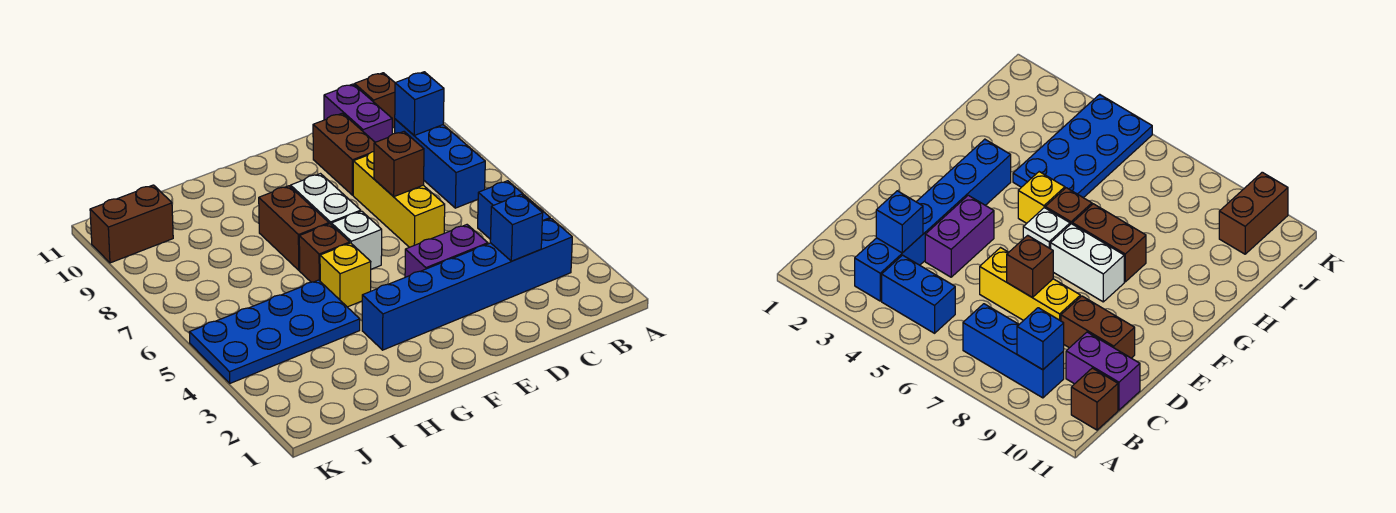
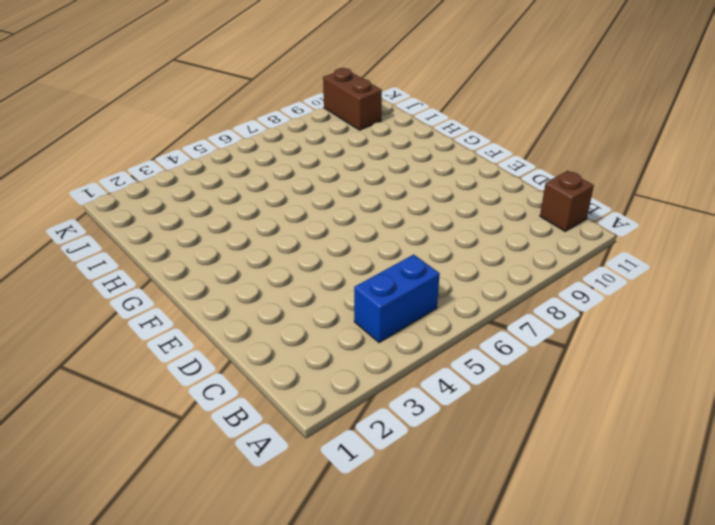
none -> blue 1x6 brick [362,219,572,350]
none -> blue 1x3 brick [394,119,485,208]
none -> purple 1x2 brick [324,84,392,142]

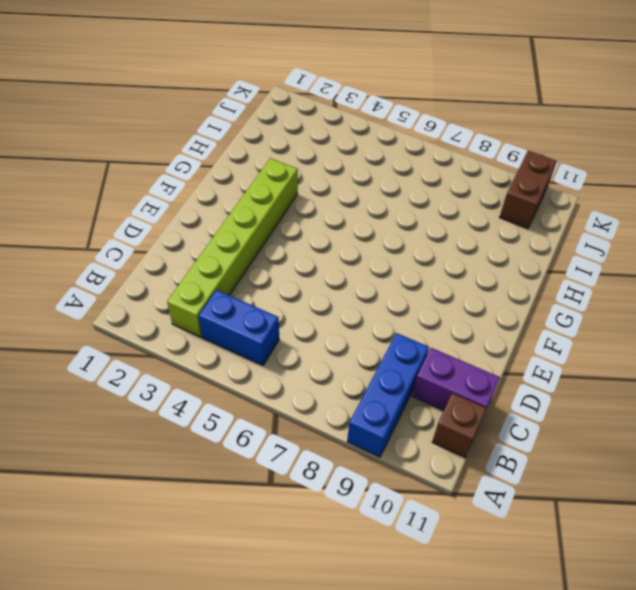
blue 1x3 brick [347,333,429,457] -> blue 1x3 brick turned to [394,119,485,208]
lime 1x6 brick [167,158,298,337] -> blue 1x6 brick [362,219,572,350]
none -> purple 1x2 brick [405,225,488,277]
none -> yellow 1x3 brick [353,152,445,247]
none -> brown 1x2 brick [313,113,375,195]

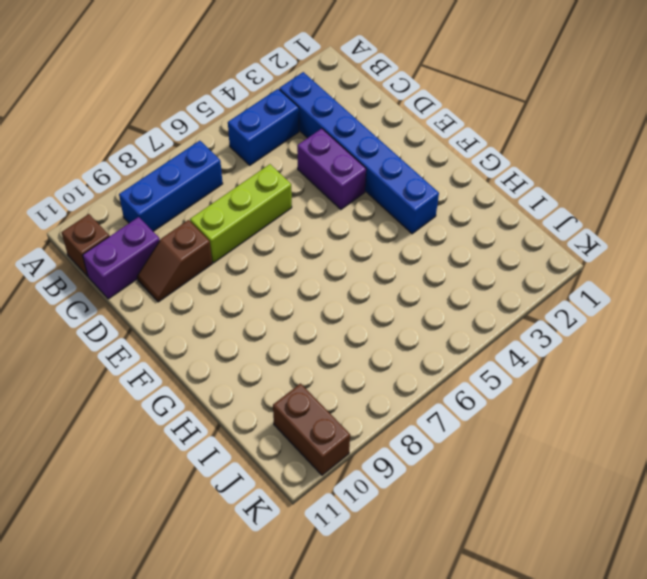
lime 1x3 brick [190,164,292,263] -> yellow 1x3 brick [353,152,445,247]
brown 1x2 slope [137,220,212,302] -> brown 1x2 brick [313,113,375,195]
none -> white 1x1 brick [331,211,382,269]
none -> white 1x2 brick [291,174,361,224]
none -> yellow 1x1 brick [320,243,371,307]

